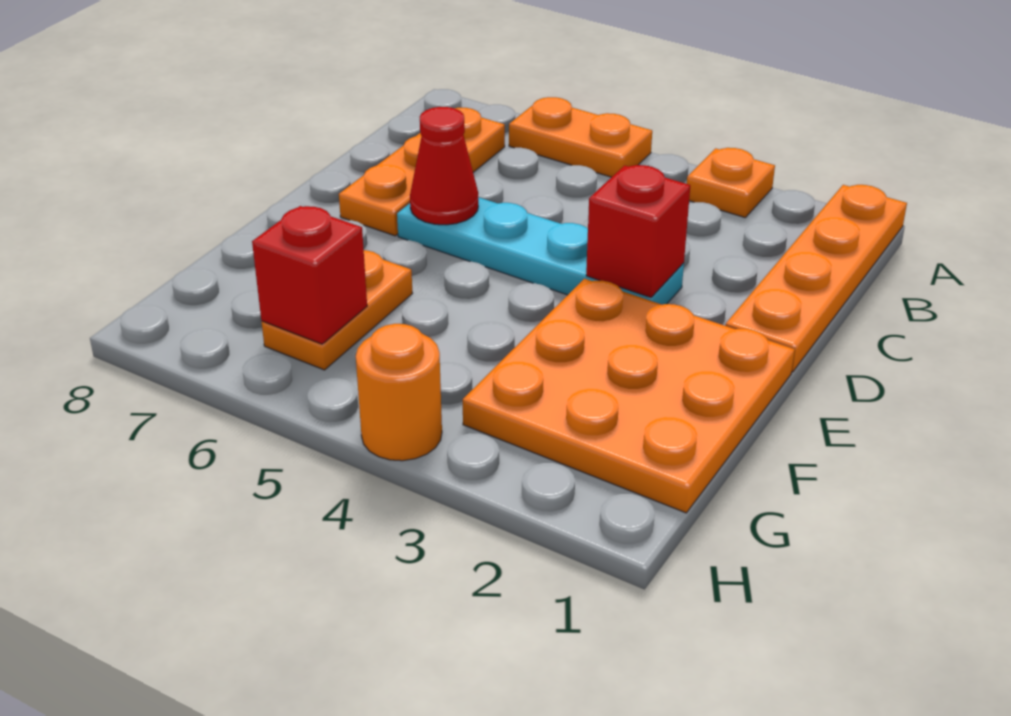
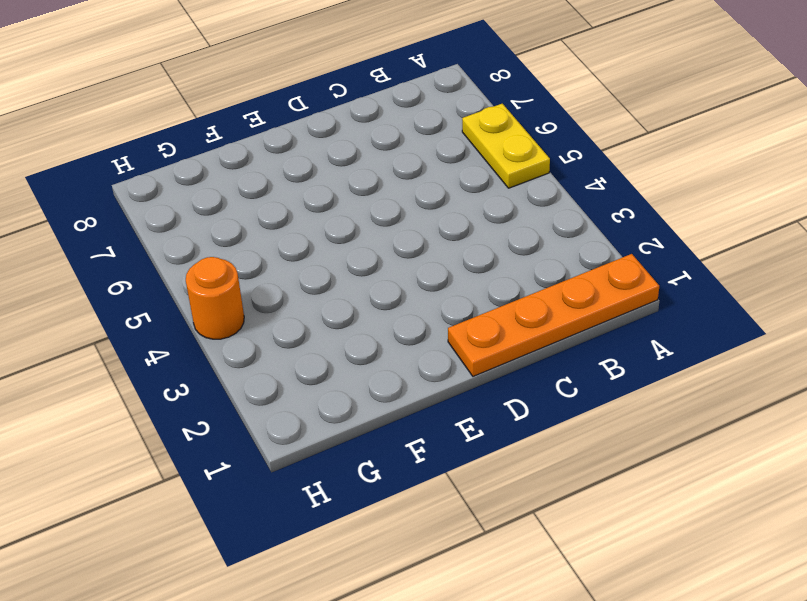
yellow 1x2 plate [462,104,550,188] -> orange 1x2 plate [509,97,652,177]
none -> orange 1x1 plate [687,148,775,217]
none -> orange 1x3 plate [339,108,505,236]

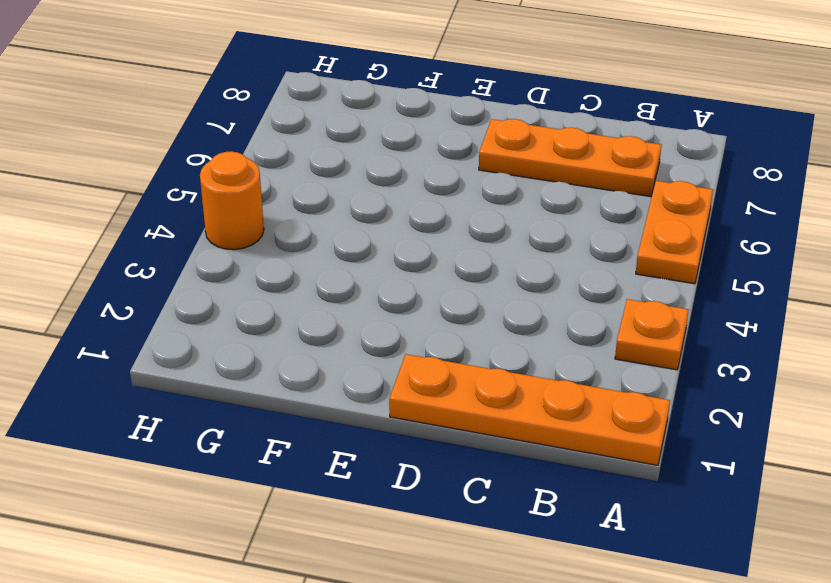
none -> cyan 1x4 plate [397,197,684,305]
none -> orange 3x3 plate [463,279,795,513]

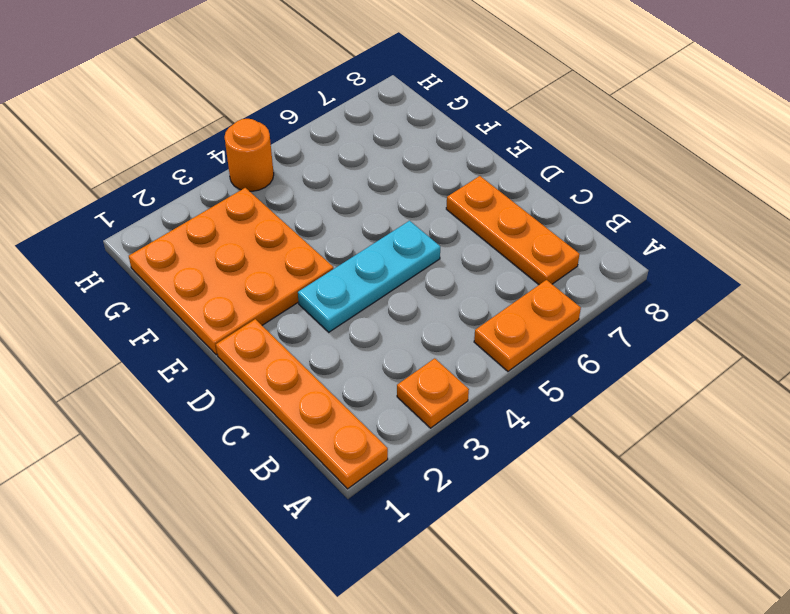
cyan 1x3 plate [298,221,440,332] -> cyan 1x4 plate [397,197,684,305]
none -> orange 1x2 plate [262,250,412,370]
none -> red 1x1 brick [586,165,690,298]

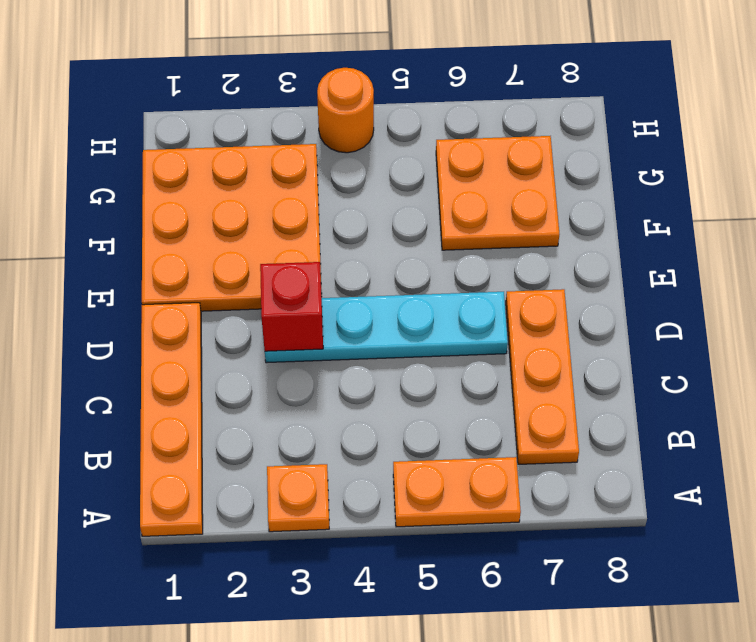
orange 2x2 plate [436,136,559,250] -> orange 1x2 plate [262,250,412,370]
none -> red 1x1 cone [410,107,478,225]
none -> red 1x1 brick [252,206,367,344]

